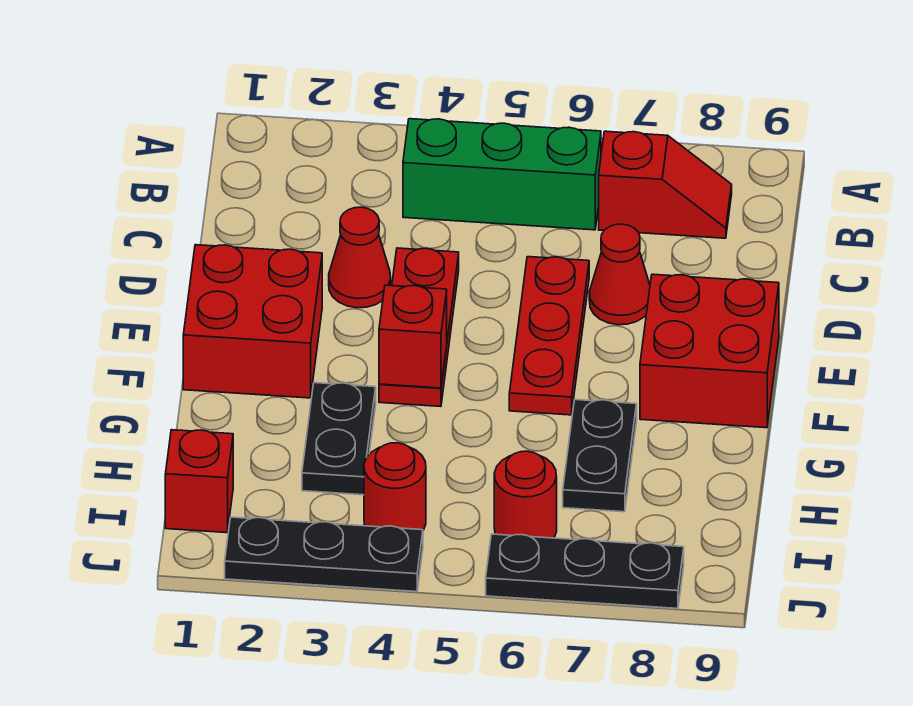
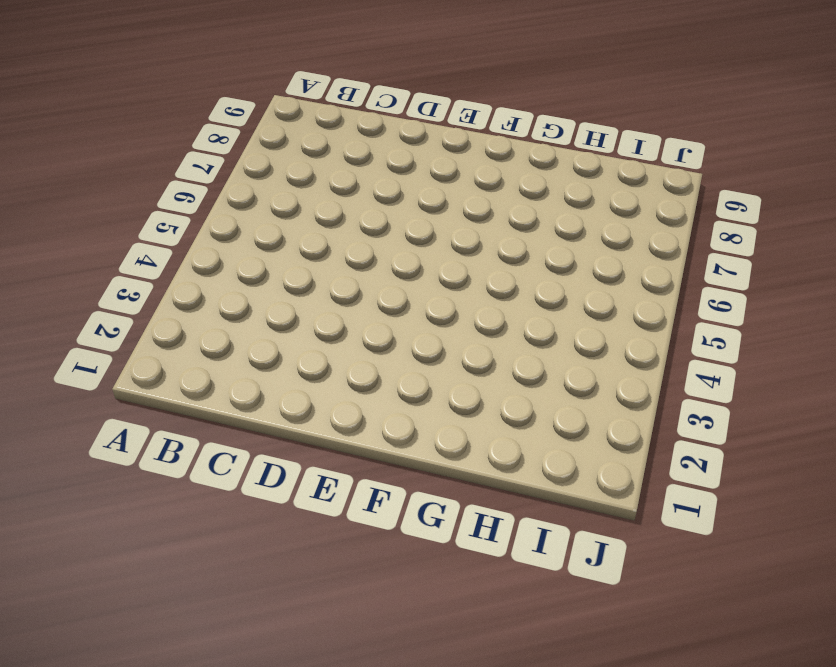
none -> green 1x3 brick [403,119,601,230]
none -> red 1x2 slope [599,131,732,238]
none -> red 1x1 cone [329,207,391,308]

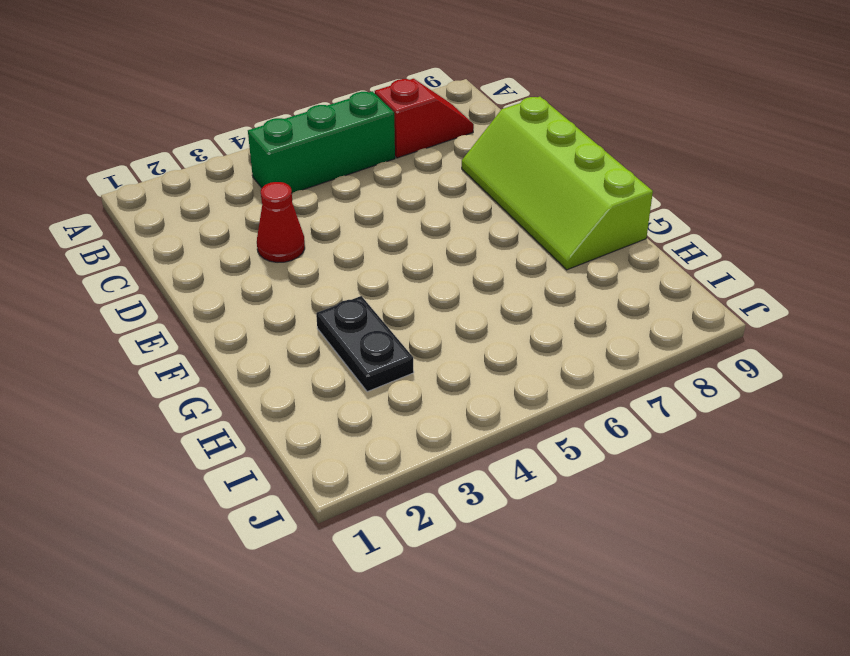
lime 2x4 slope [462,97,653,270] -> red 2x2 brick [640,274,779,428]
none -> red 1x3 plate [379,248,459,407]
none -> red 1x3 plate [509,257,589,415]
none -> red 1x1 cone [589,224,650,325]

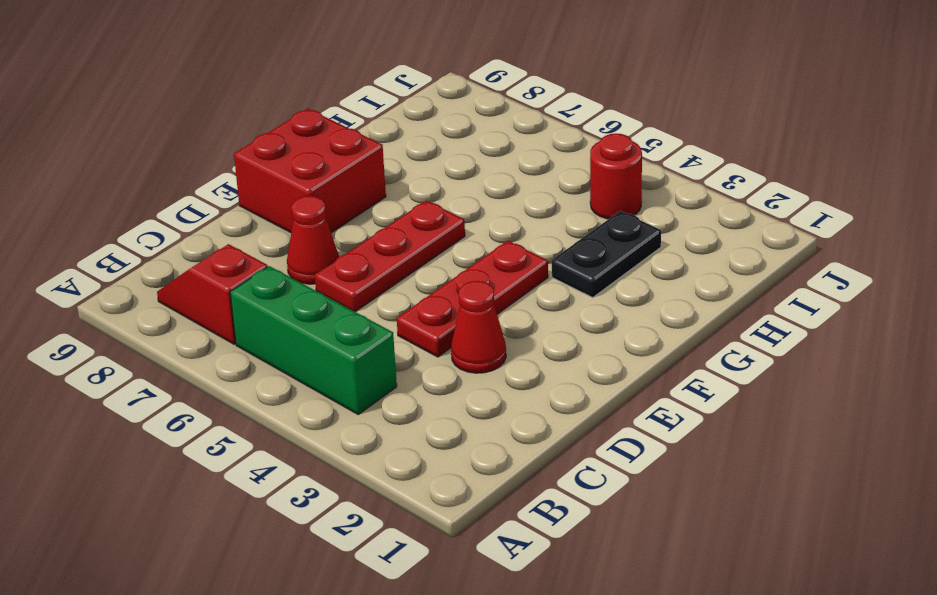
none -> red 2x2 brick [183,245,322,398]
none -> black 1x2 plate [563,400,637,512]
none -> red 1x1 brick [165,430,233,533]

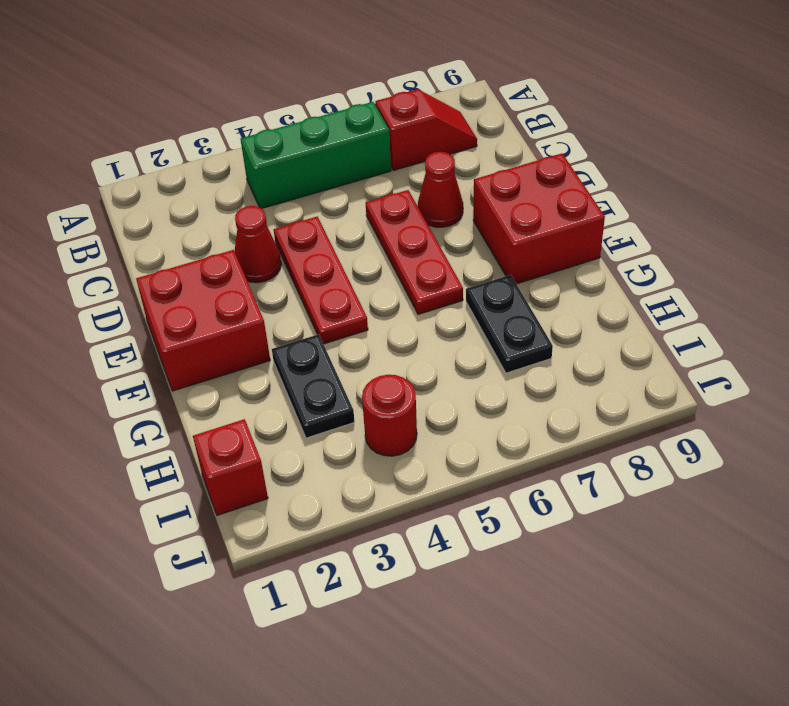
none -> red 1x1 round brick [494,451,557,538]
none -> black 1x3 plate [225,517,423,592]
none -> black 1x3 plate [486,534,684,609]

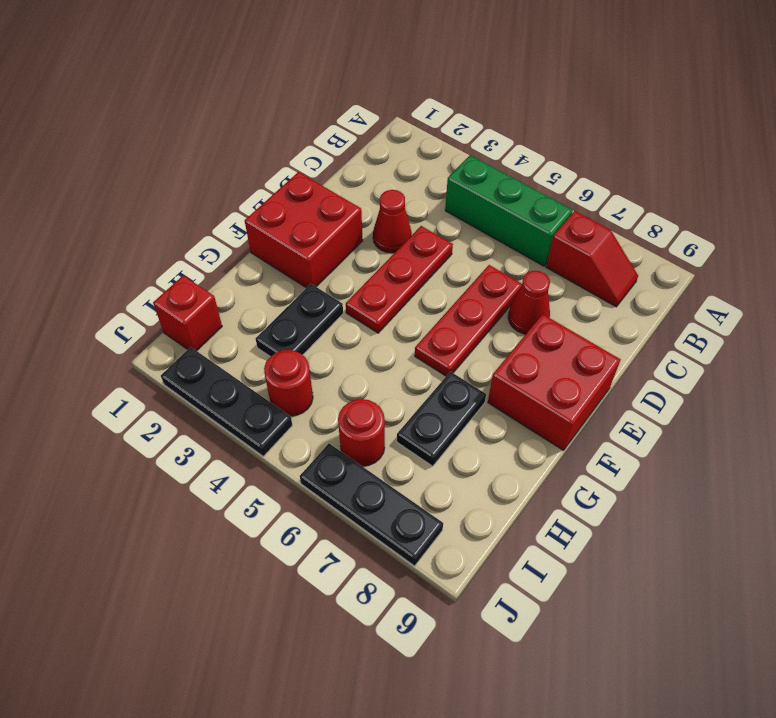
none -> red 1x1 brick [379,285,447,388]

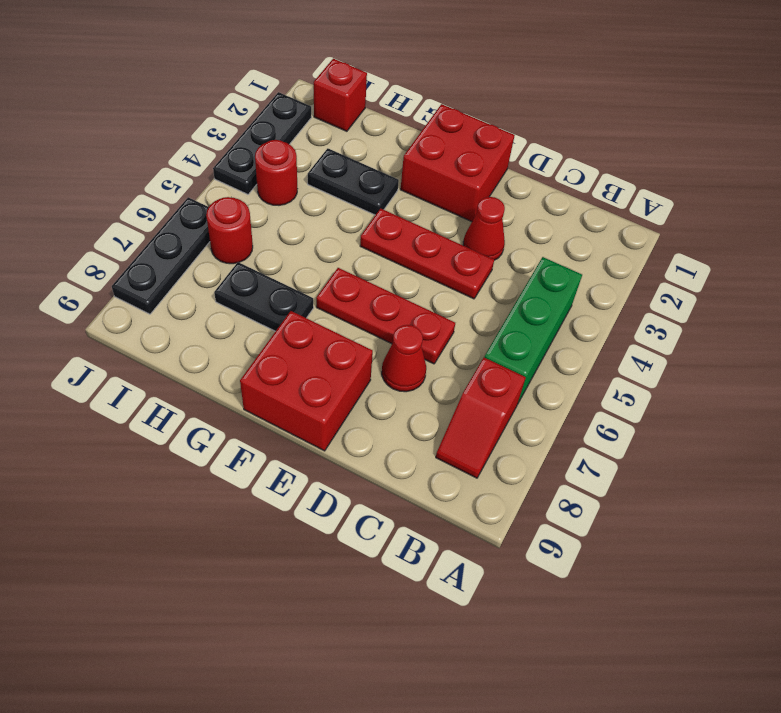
none -> red 1x1 brick [379,285,447,388]

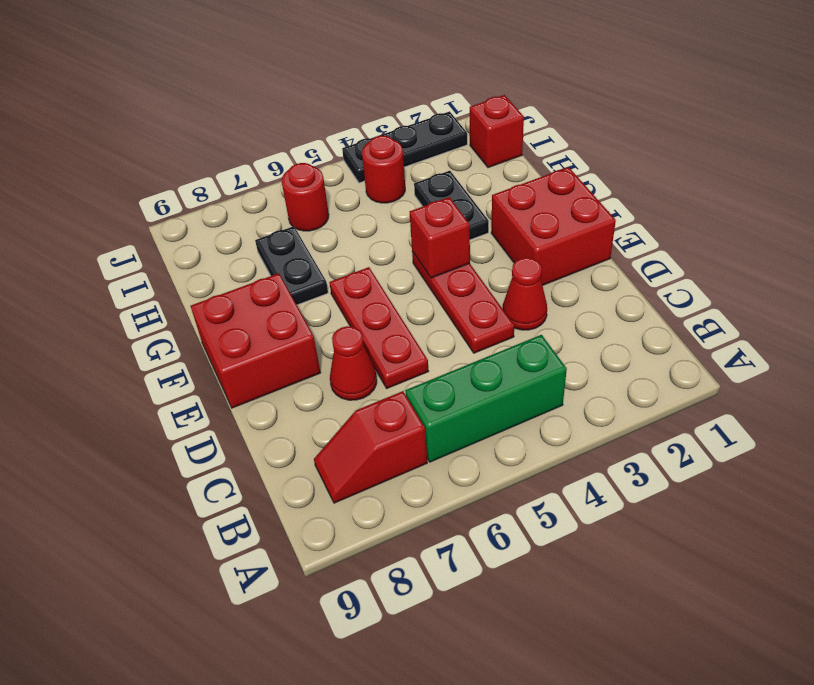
none -> black 1x3 plate [486,534,684,609]

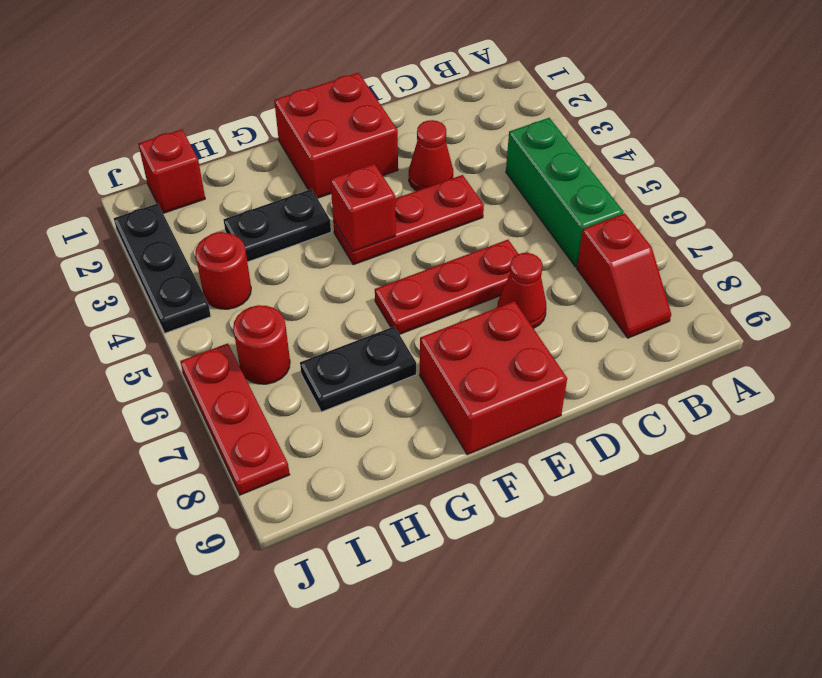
red 1x3 plate [180,343,290,495] -> black 1x3 plate [486,534,684,609]

